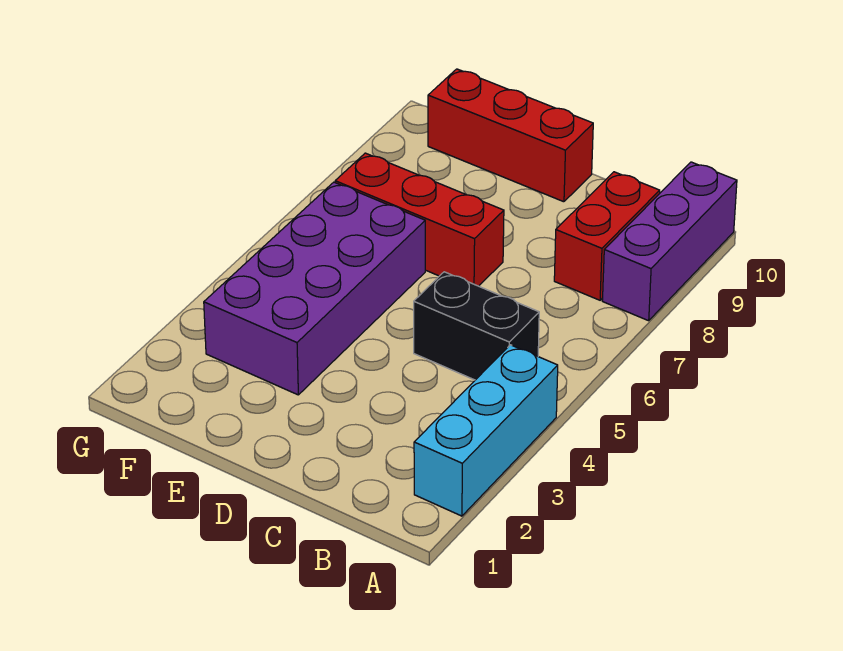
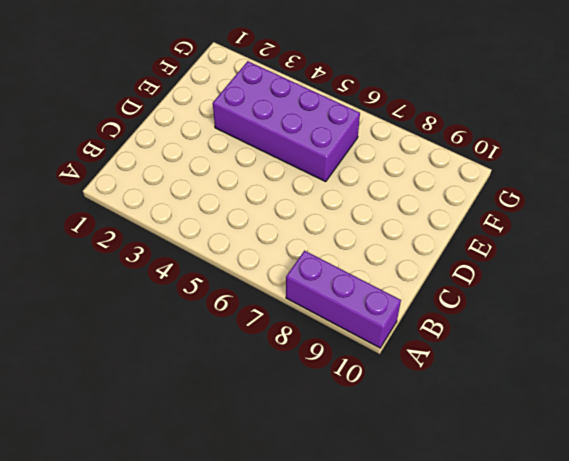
none -> cyan 1x3 brick [414,345,558,516]
none -> black 1x2 brick [414,272,539,380]

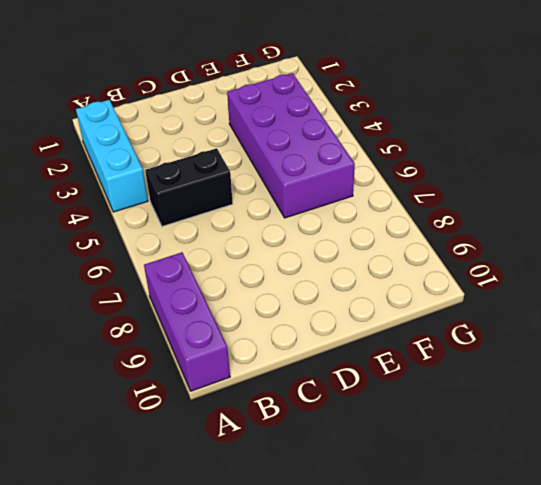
none -> red 1x2 brick [554,172,660,300]
none -> red 1x3 brick [335,153,504,286]

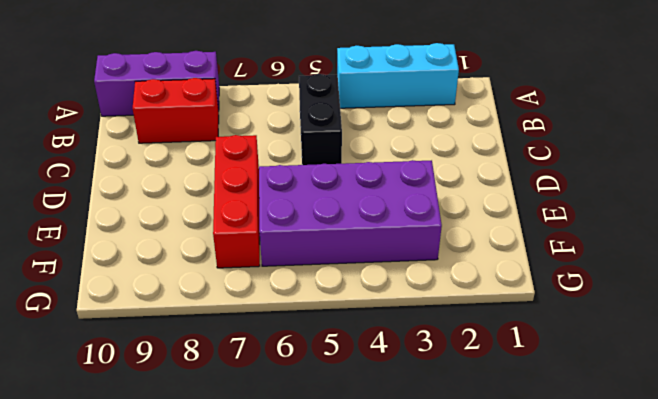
none -> red 1x3 brick [428,69,593,202]

